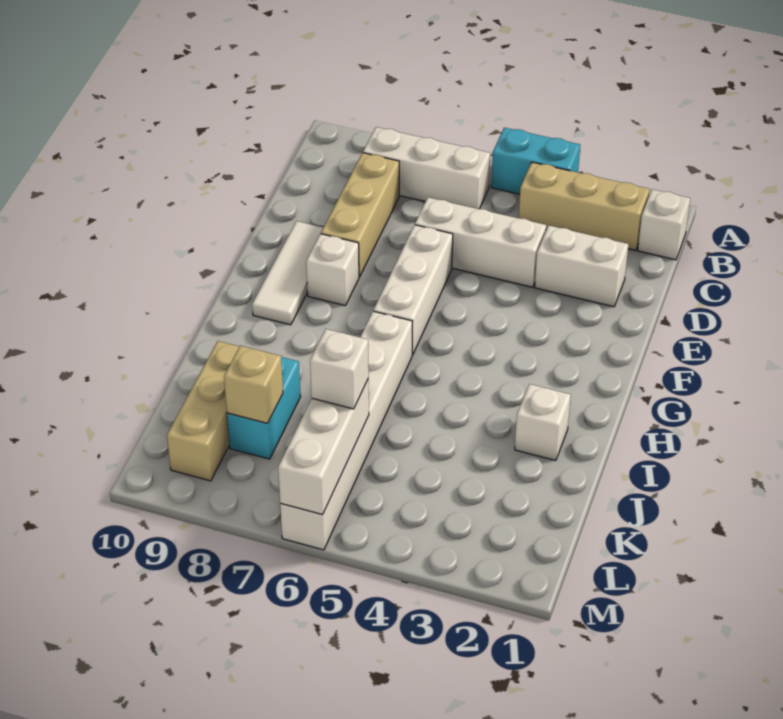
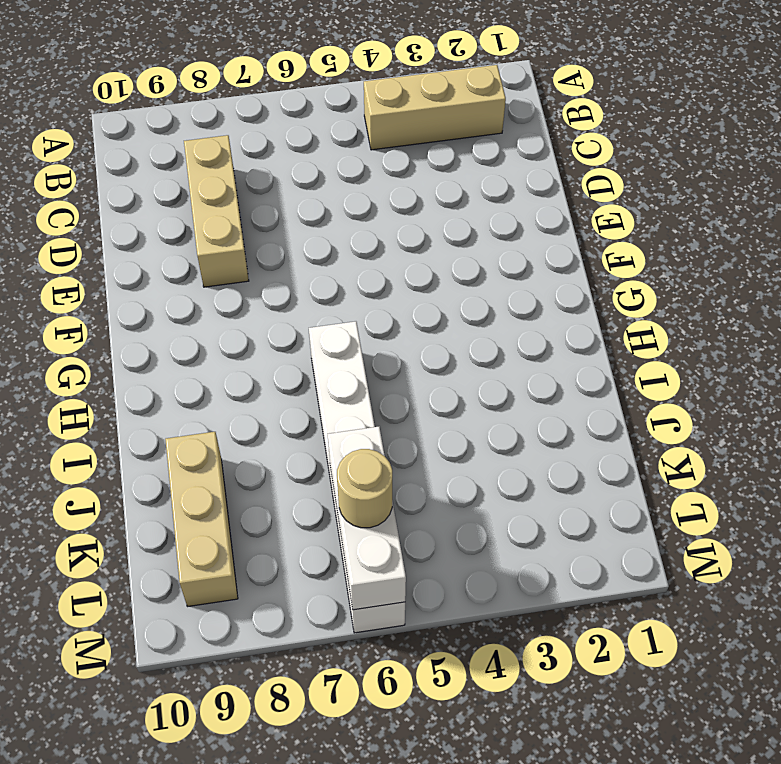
tan 1x1 round brick [337,449,392,528] -> none
none -> cyan 1x2 brick [491,128,580,194]
none -> white 1x1 brick [638,189,690,260]
none -> white 1x3 brick [363,127,490,209]

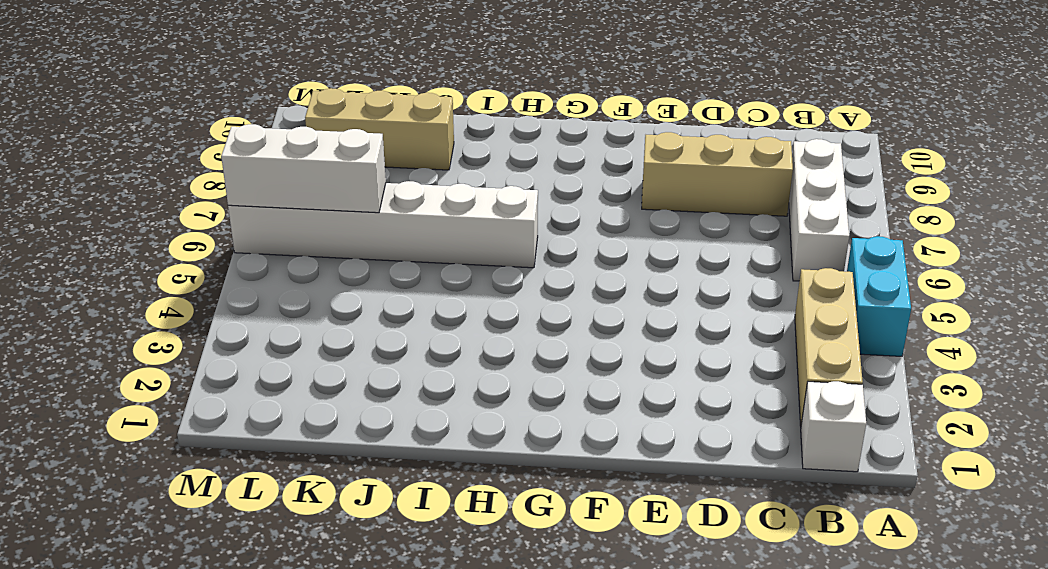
none -> white 1x2 brick [535,225,628,307]
none -> white 1x3 brick [415,198,546,287]
none -> white 1x3 brick [374,225,453,355]

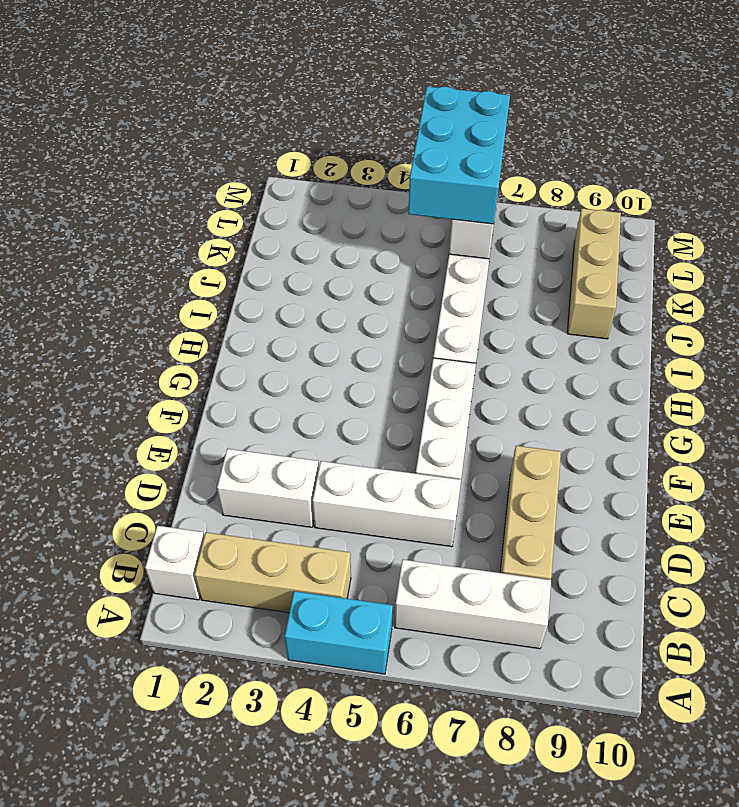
cyan 2x3 brick [408,86,510,224] -> white 1x1 brick [310,329,369,409]
none -> white 1x3 tile [252,221,323,325]
none -> white 1x1 brick [306,234,359,306]
none -> white 1x1 brick [515,384,571,460]

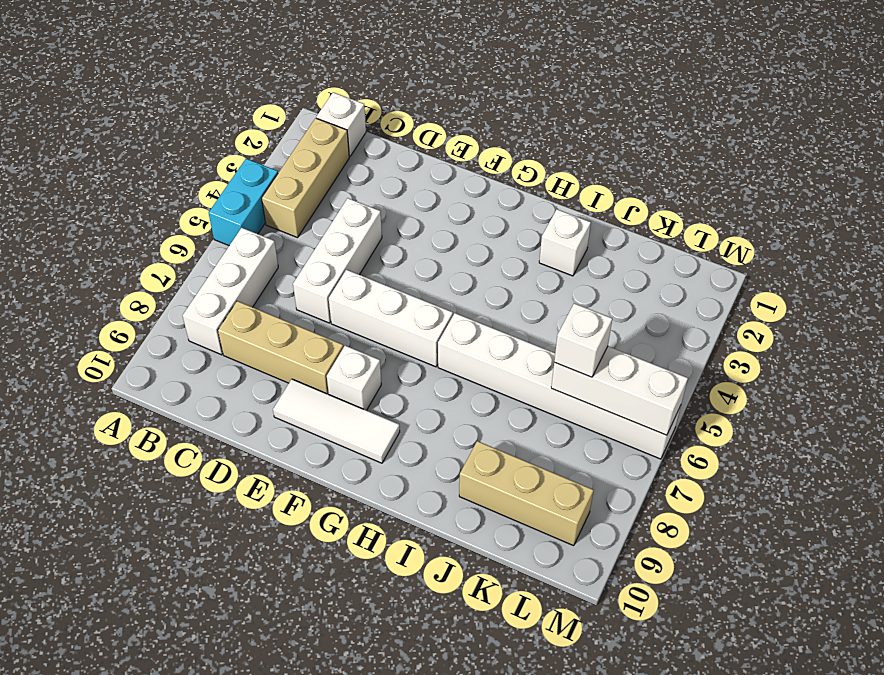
none -> white 1x2 brick [535,225,628,307]
none -> cyan 1x2 brick [227,357,301,459]
none -> tan 1x1 brick [224,346,283,423]

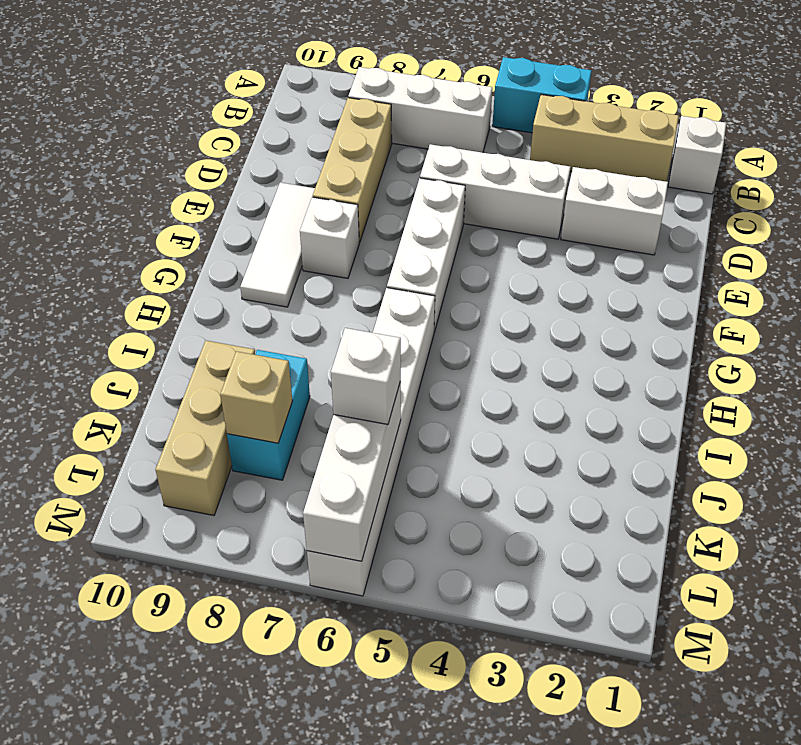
none -> white 1x1 brick [515,384,571,460]

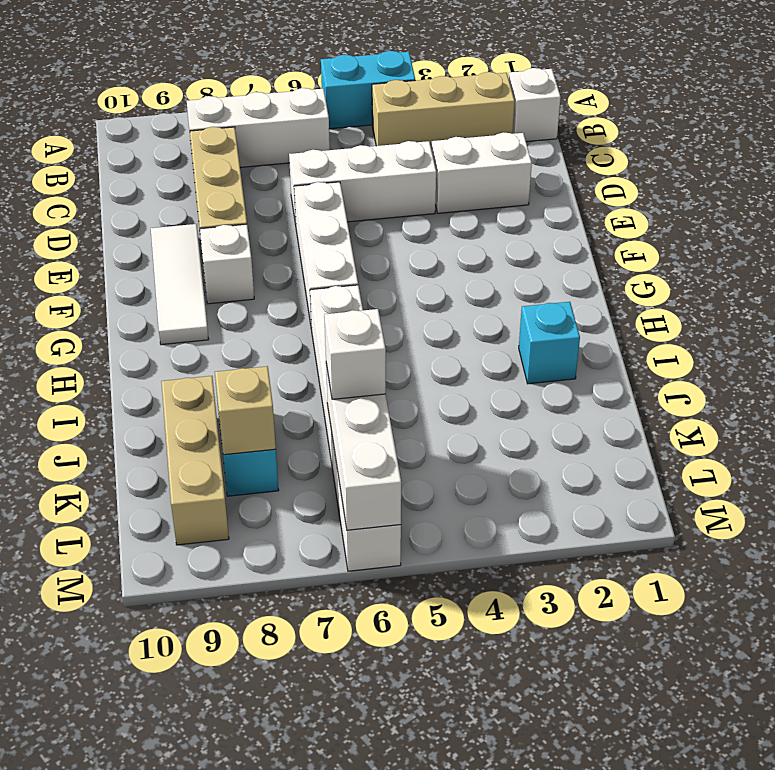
cyan 1x1 brick [519,302,580,384] -> white 1x1 brick [515,384,571,460]

